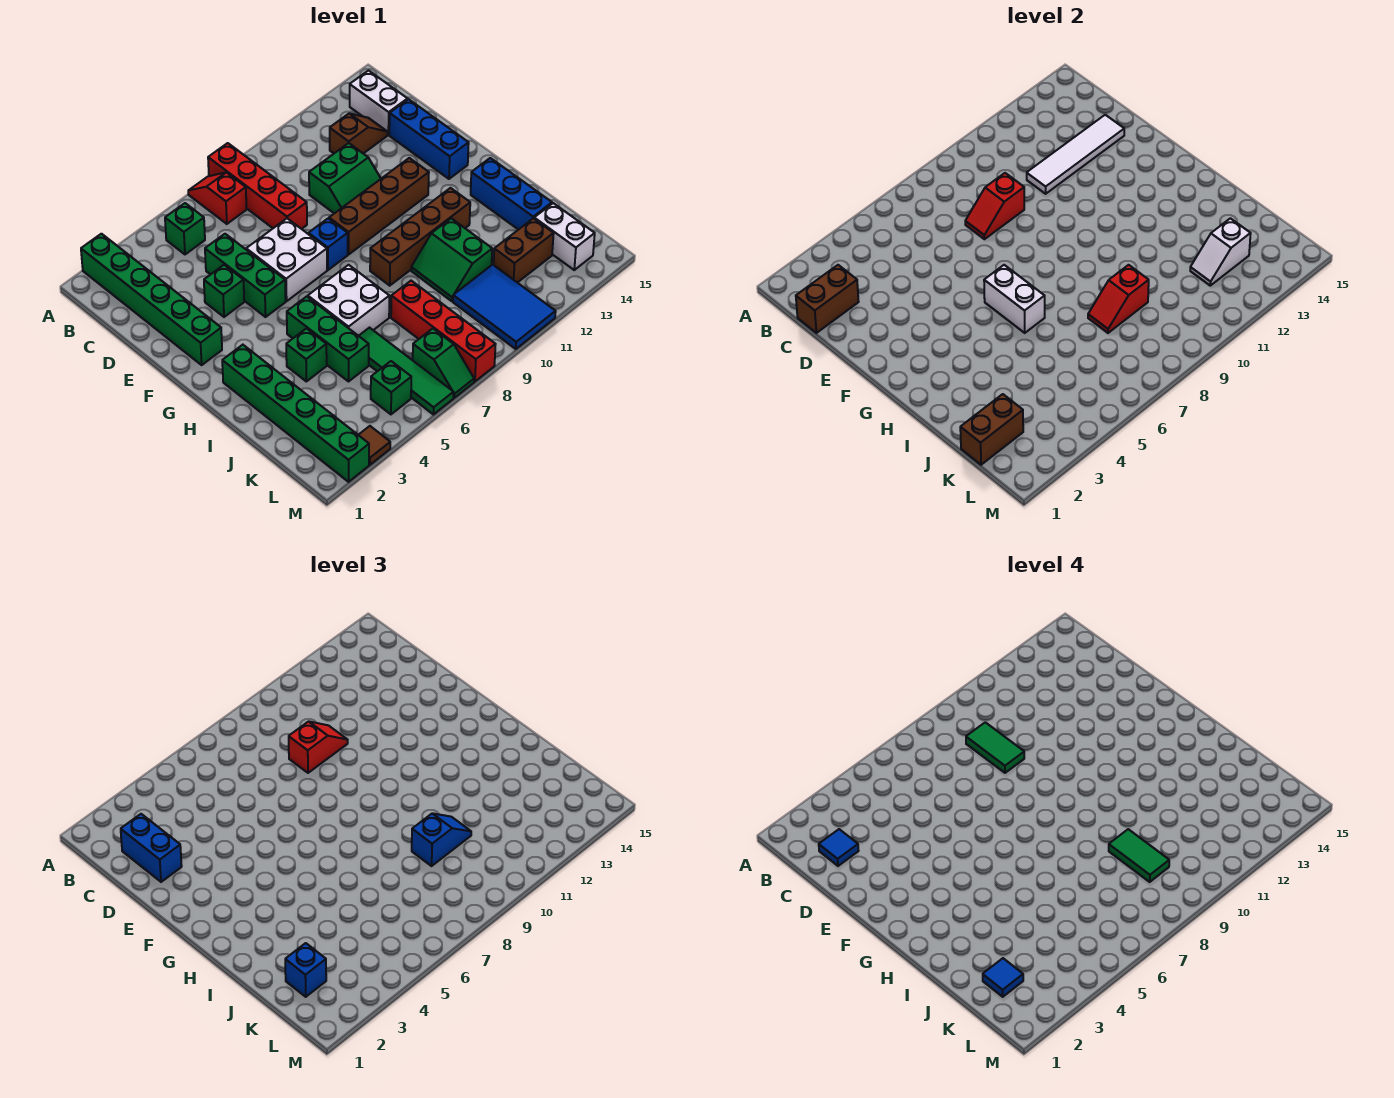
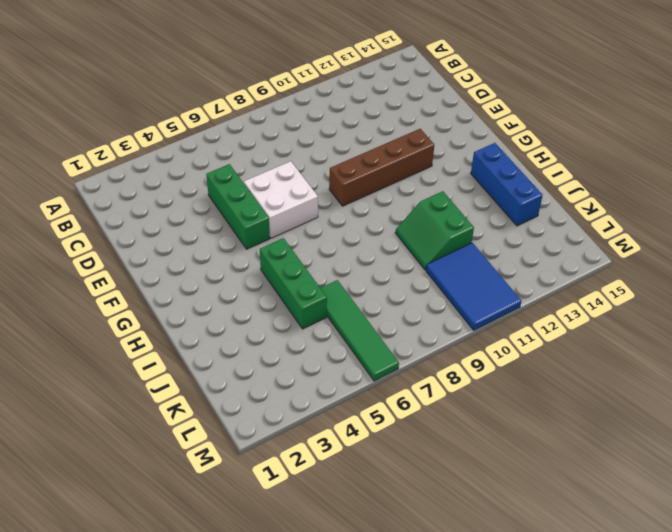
none -> green 1x6 brick [81,234,222,365]
none -> red 1x2 slope [188,172,247,224]
none -> red 1x4 brick [208,143,307,229]
none -> green 1x1 brick [165,203,205,254]

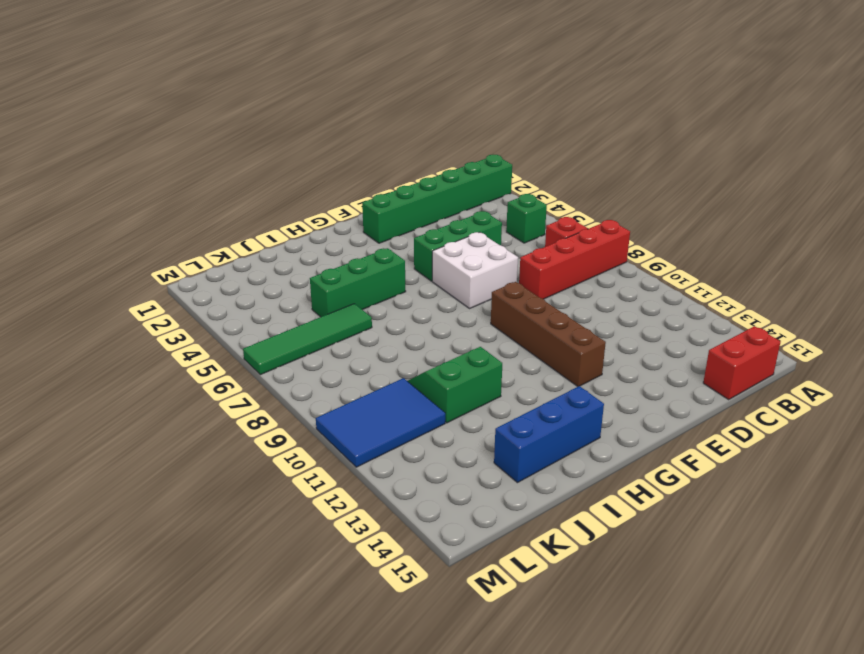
red 1x2 brick [703,326,780,399] -> none
none -> white 1x2 brick [350,71,408,135]
none -> brown 1x2 slope [330,113,387,154]
none -> green 2x2 slope [309,143,381,213]
none -> blue 1x3 brick [389,99,469,179]

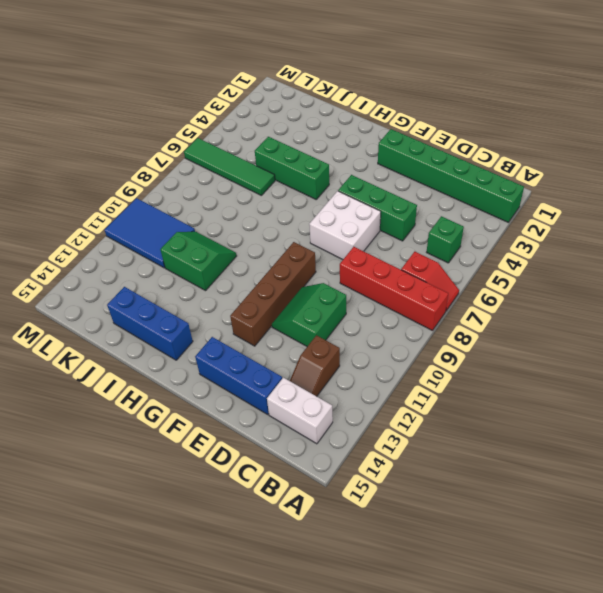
none -> green 1x1 brick [204,265,244,317]
none -> blue 1x1 brick [308,218,348,270]
none -> green 1x6 brick [222,345,369,482]
none -> white 2x2 brick [308,265,389,336]

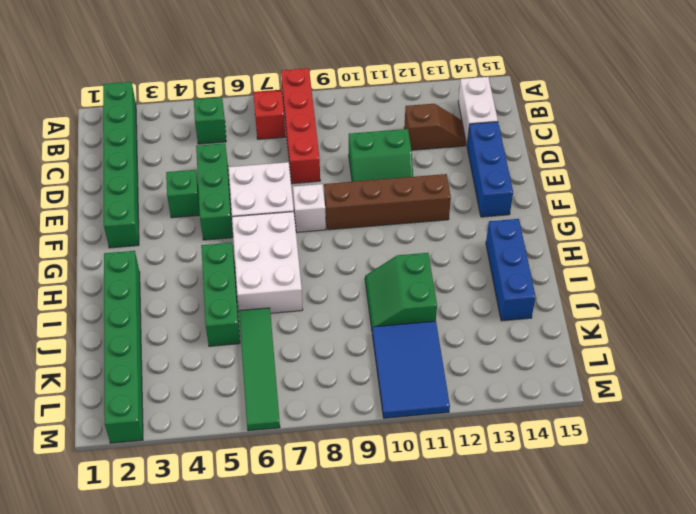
white 1x1 brick [293,184,326,232] -> blue 1x1 brick [308,218,348,270]
white 2x3 brick [232,212,303,313] -> white 2x2 brick [308,265,389,336]
none -> brown 1x4 brick [370,188,470,286]
none -> green 1x1 brick [286,329,327,381]
none -> red 1x4 brick [391,281,496,381]
none -> brown 1x2 brick [494,218,554,283]

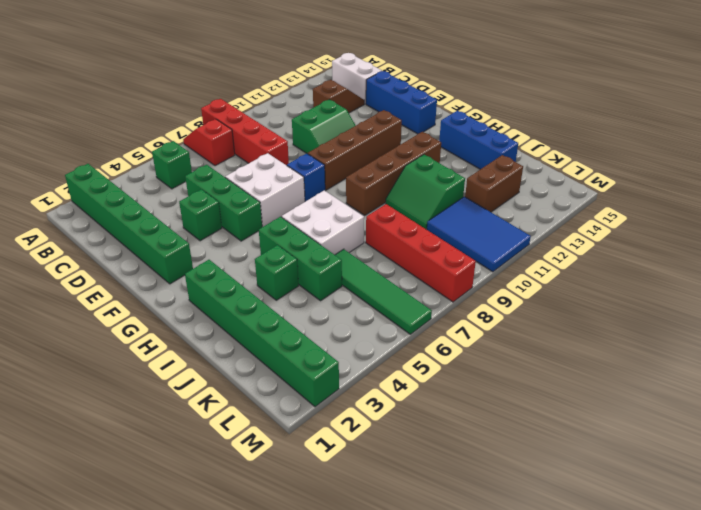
none -> white 1x2 brick [534,203,595,270]
none -> green 1x1 brick [371,361,411,414]
none -> green 1x2 slope [413,329,474,398]
none -> brown 1x1 tile [359,426,390,465]

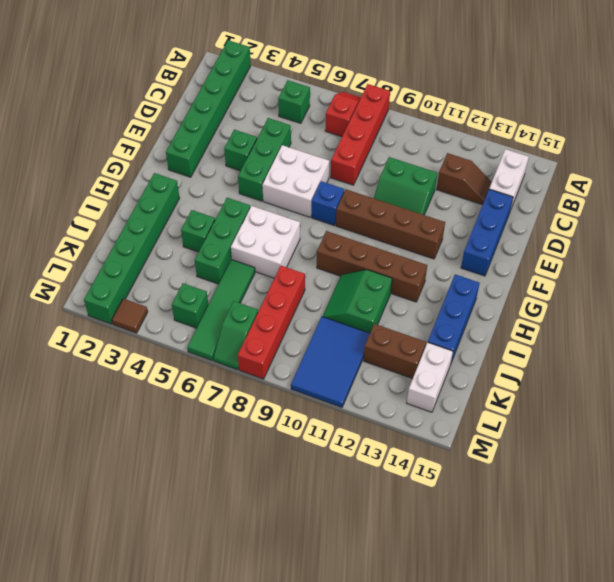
none -> brown 1x2 brick [796,265,859,333]
none -> red 1x2 slope [965,173,1024,239]
none -> white 1x4 tile [1027,115,1124,194]
none -> white 1x2 brick [984,265,1045,333]

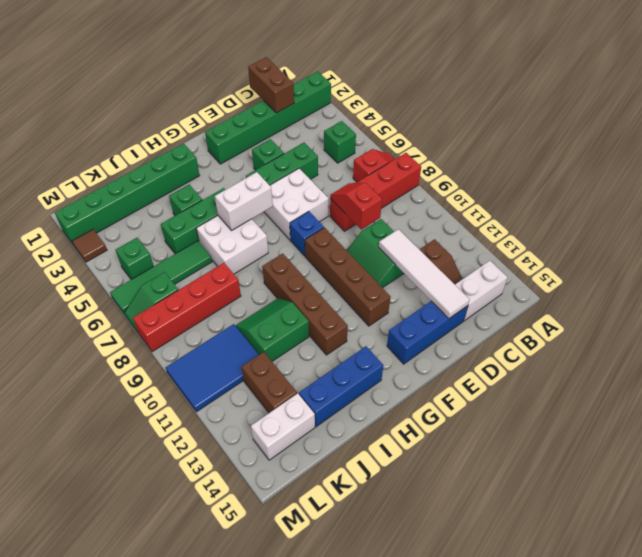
none -> red 1x2 slope [1088,265,1149,333]
none -> brown 1x2 brick [960,394,1023,465]
none -> white 1x2 slope [1190,218,1251,286]
none -> blue 1x2 brick [121,814,182,882]

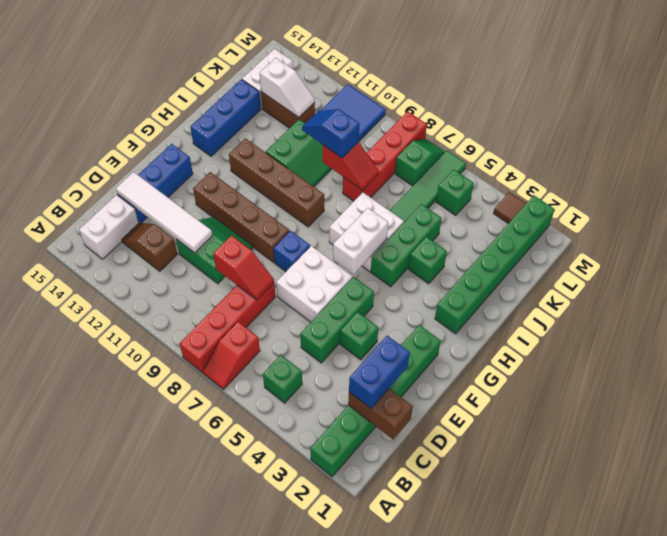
none -> brown 1x2 brick [960,394,1023,465]
none -> red 1x2 slope [289,721,348,773]
none -> blue 1x1 brick [285,943,326,997]
none -> blue 1x1 tile [819,829,859,866]

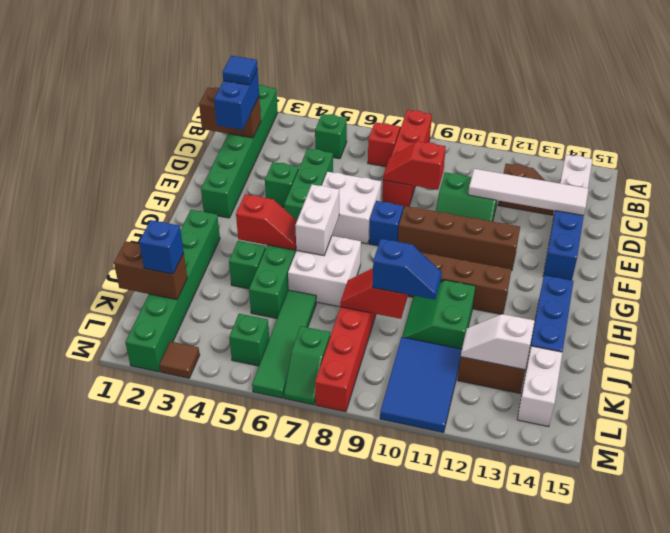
red 1x2 slope [236,194,297,250] -> red 1x2 slope moved to [289,721,348,773]
none -> green 1x2 tile [966,722,1024,773]
none -> green 1x2 tile [1109,829,1169,882]
none -> blue 1x1 tile [983,958,1023,997]

